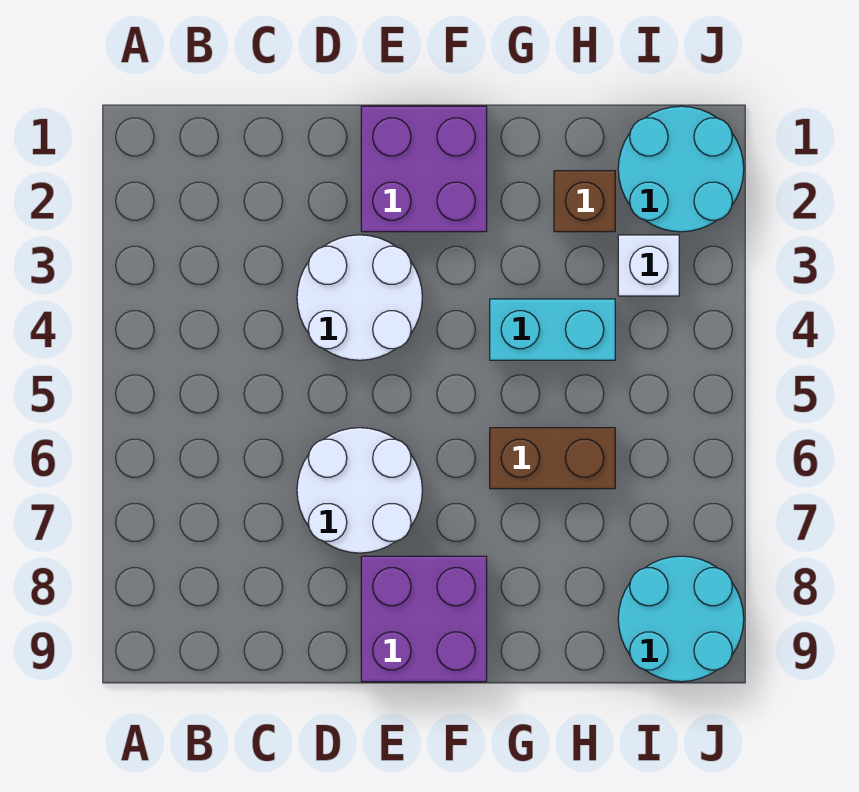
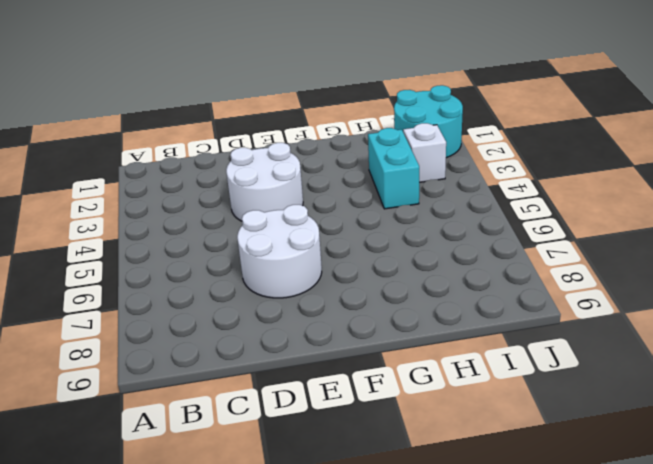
cyan 1x2 brick [368,128,419,209] -> cyan 1x2 brick turned to [490,299,615,360]
none -> purple 2x2 brick [361,106,487,232]
none -> purple 2x2 brick [361,556,487,682]

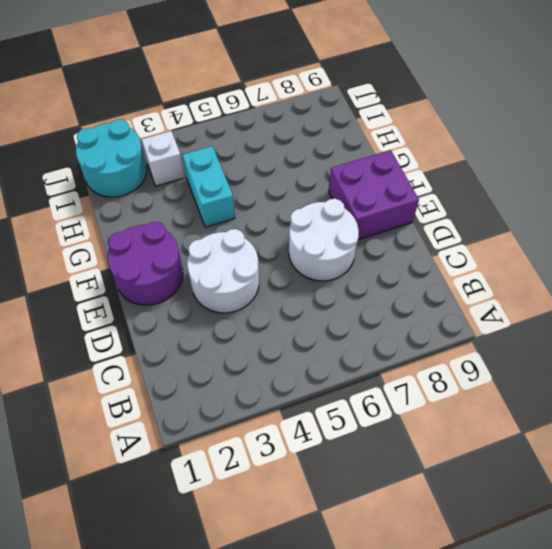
purple 2x2 round brick [107,222,183,305] -> purple 2x2 brick [361,106,487,232]
none -> brown 1x2 brick [490,428,615,489]
none -> brown 1x1 brick [554,171,615,232]

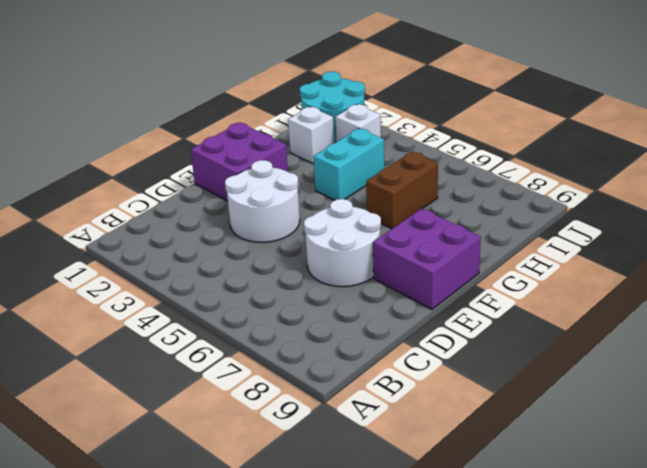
white 1x1 brick [288,107,334,164] -> brown 1x1 brick [554,171,615,232]
none -> cyan 2x2 round brick [618,556,744,682]

